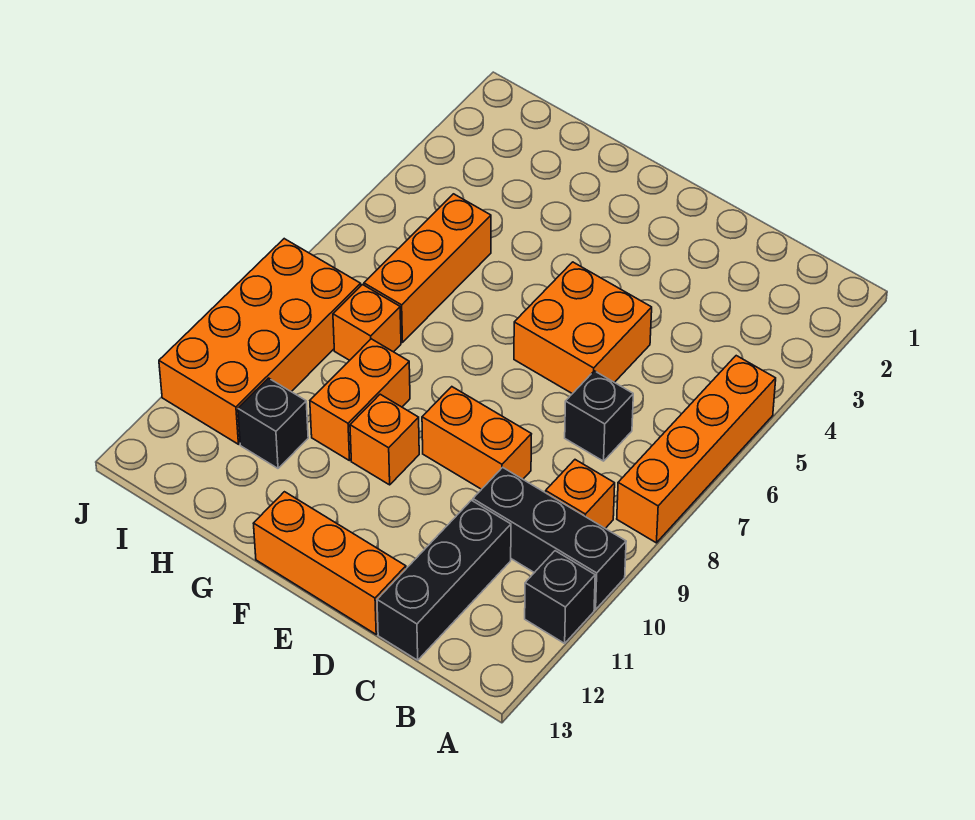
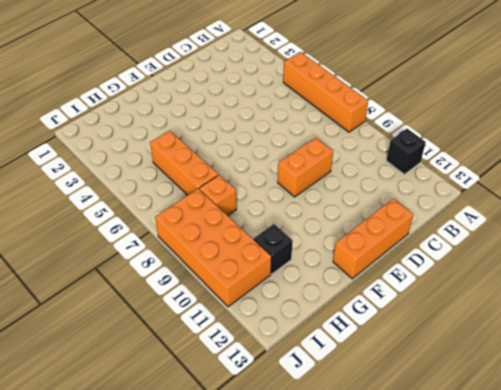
none -> black 1x3 brick [473,467,626,610]
none -> orange 1x1 brick [546,460,615,528]
none -> black 1x1 brick [565,371,633,461]

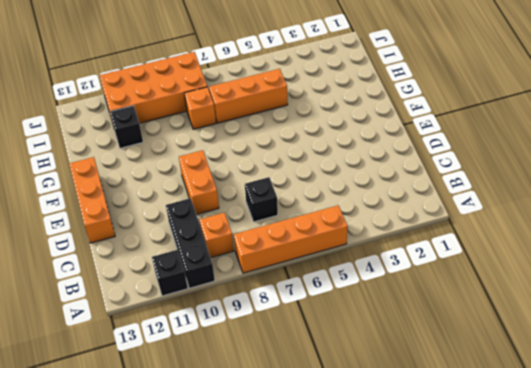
none -> black 1x3 brick [377,500,511,660]
none -> orange 2x2 brick [514,262,652,394]
none -> orange 1x1 brick [350,394,419,485]

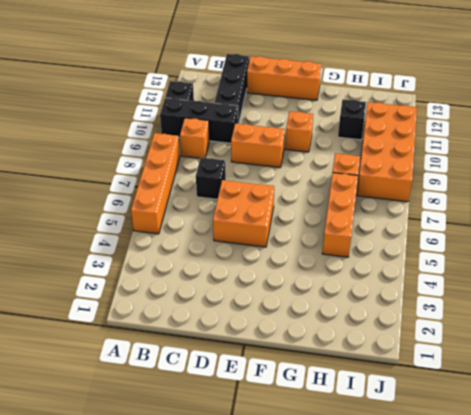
none -> orange 1x2 brick [310,339,410,461]

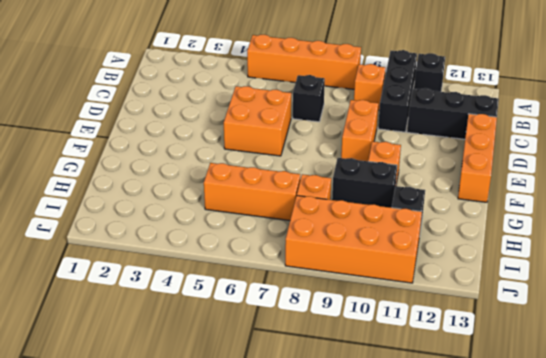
black 1x2 brick [332,158,397,208] -> orange 1x2 brick [310,339,410,461]

